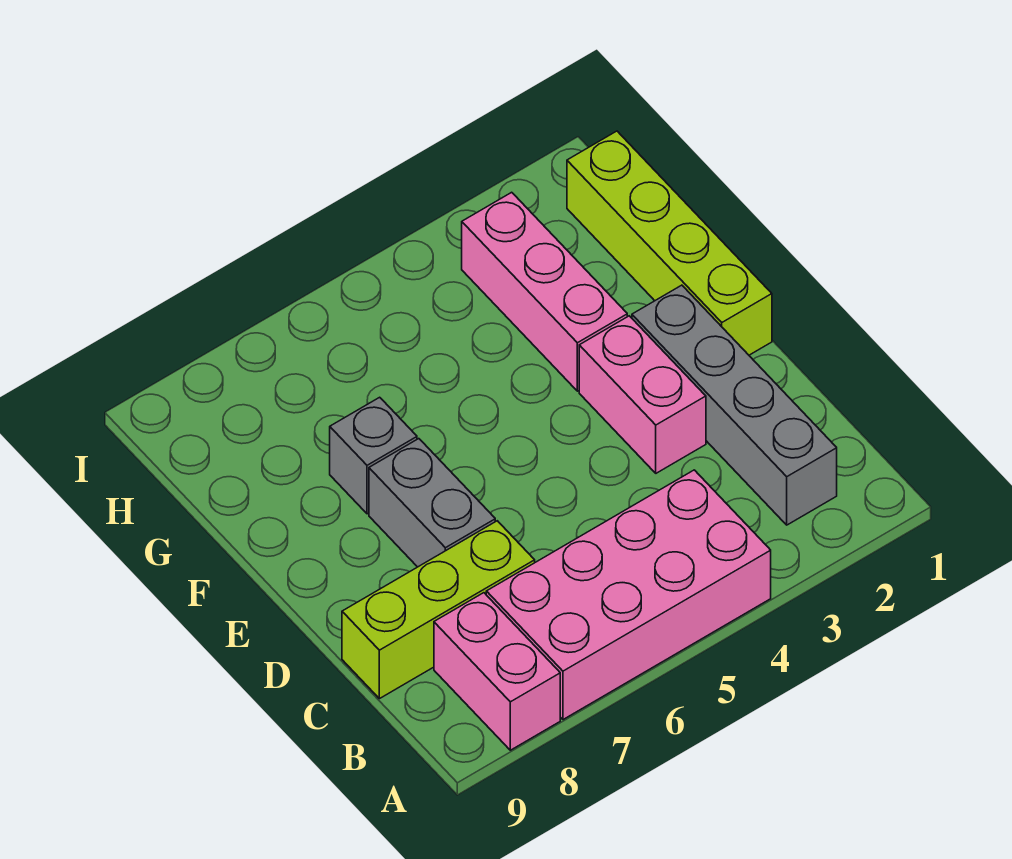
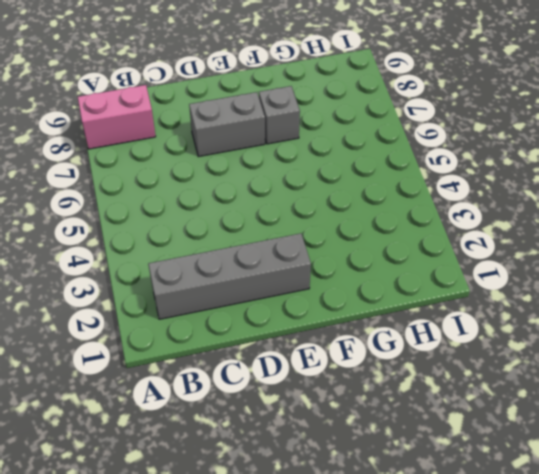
none -> pink 2x4 brick [486,470,771,720]
none -> lime 1x3 brick [342,521,535,699]

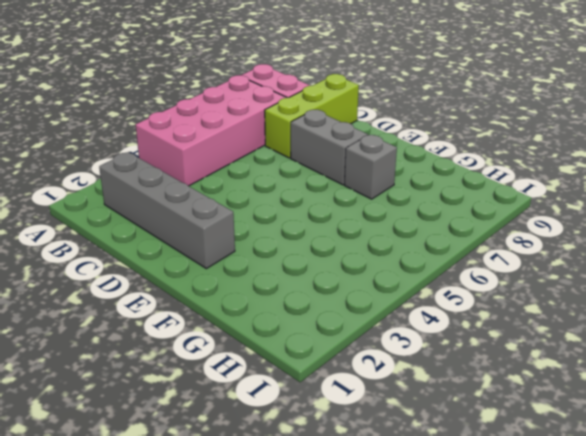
none -> pink 1x2 brick [579,316,706,473]
none -> lime 1x4 brick [567,131,772,355]

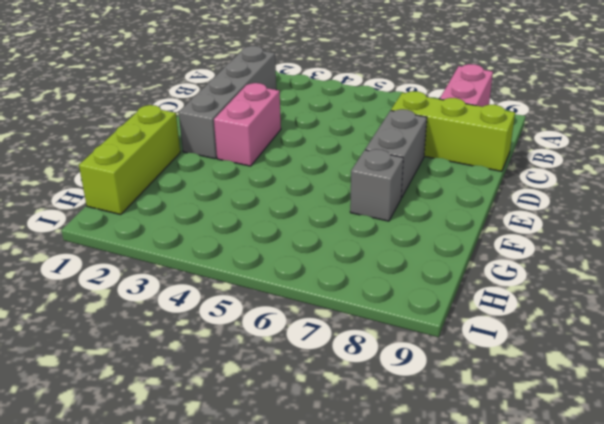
lime 1x3 brick [79,105,180,215] -> lime 1x4 brick [567,131,772,355]
none -> pink 2x4 brick [486,470,771,720]
none -> pink 1x3 brick [462,192,627,391]

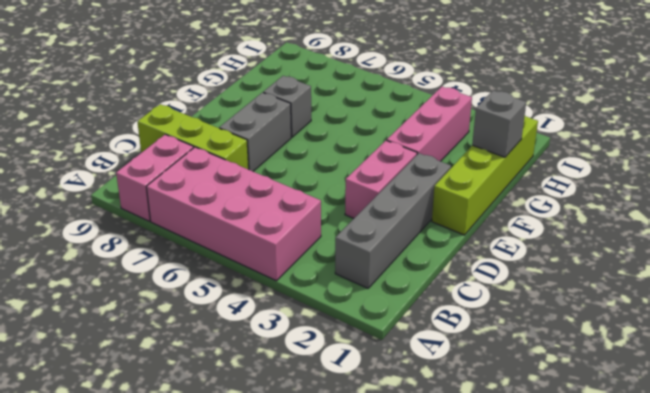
grey 1x1 brick [472,90,526,157] -> none

